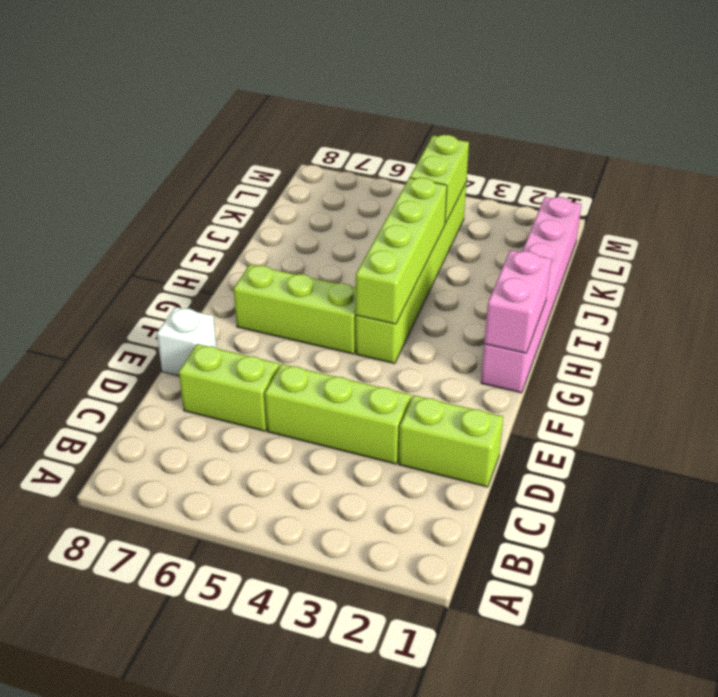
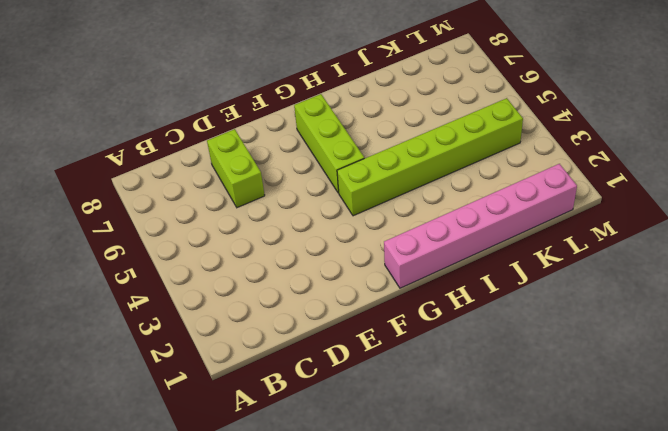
none -> lime 1x2 brick [399,395,503,487]
none -> lime 1x3 brick [265,364,411,464]

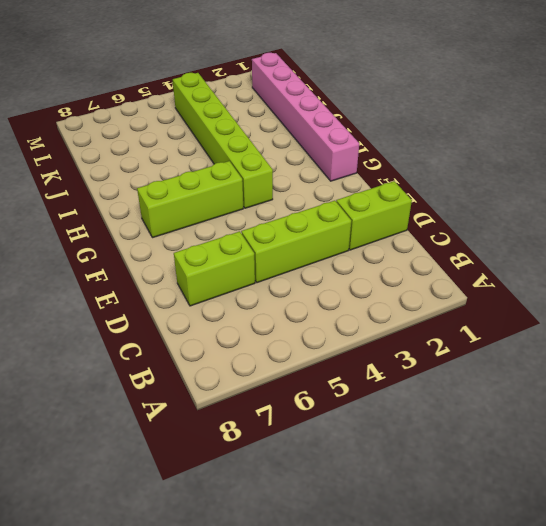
none -> white 1x1 brick [157,307,217,376]
none -> pink 1x2 brick [484,250,551,353]

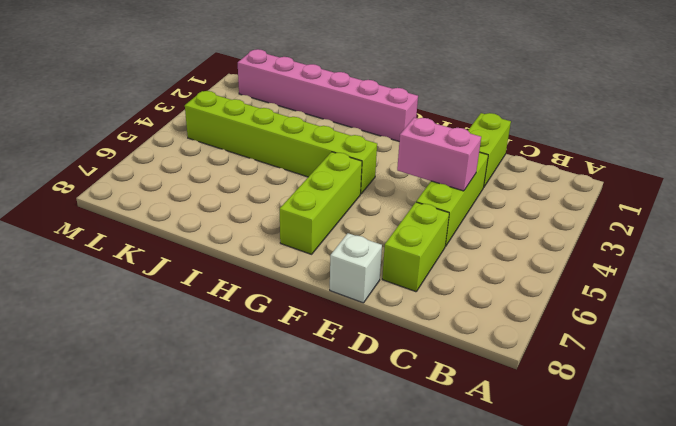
pink 1x2 brick [397,118,481,191] -> pink 1x2 brick moved to [484,250,551,353]
none -> lime 1x4 brick [356,178,447,324]
none -> lime 1x2 brick [410,135,469,224]

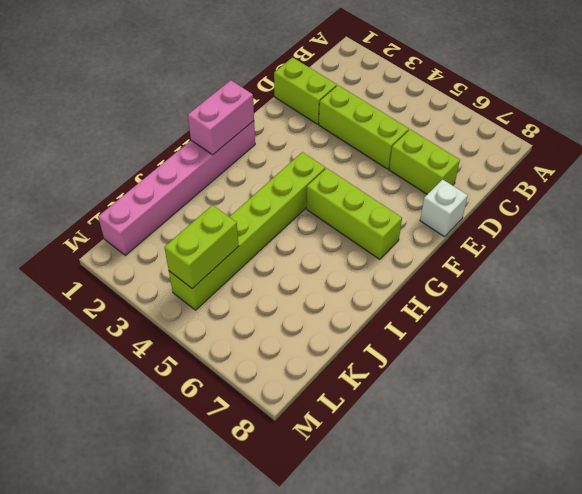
none -> lime 1x4 brick [356,178,447,324]

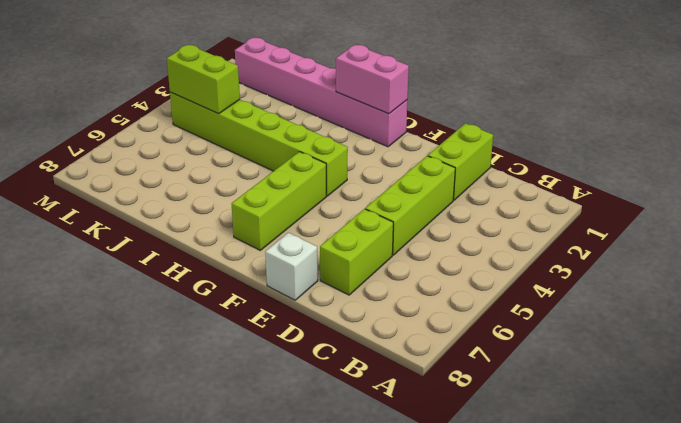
none -> lime 1x4 brick [356,178,447,324]

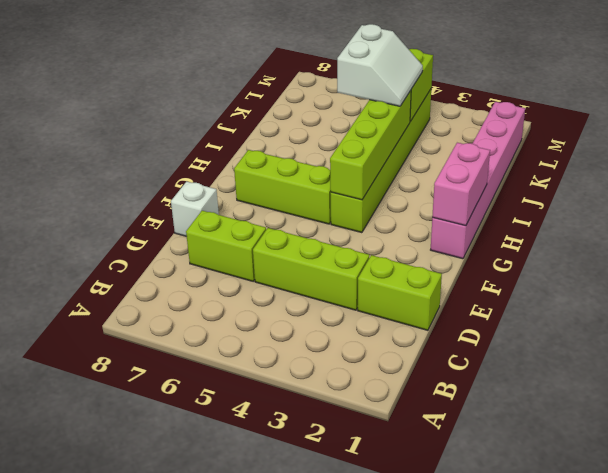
white 2x2 slope [337,24,423,106] -> none

